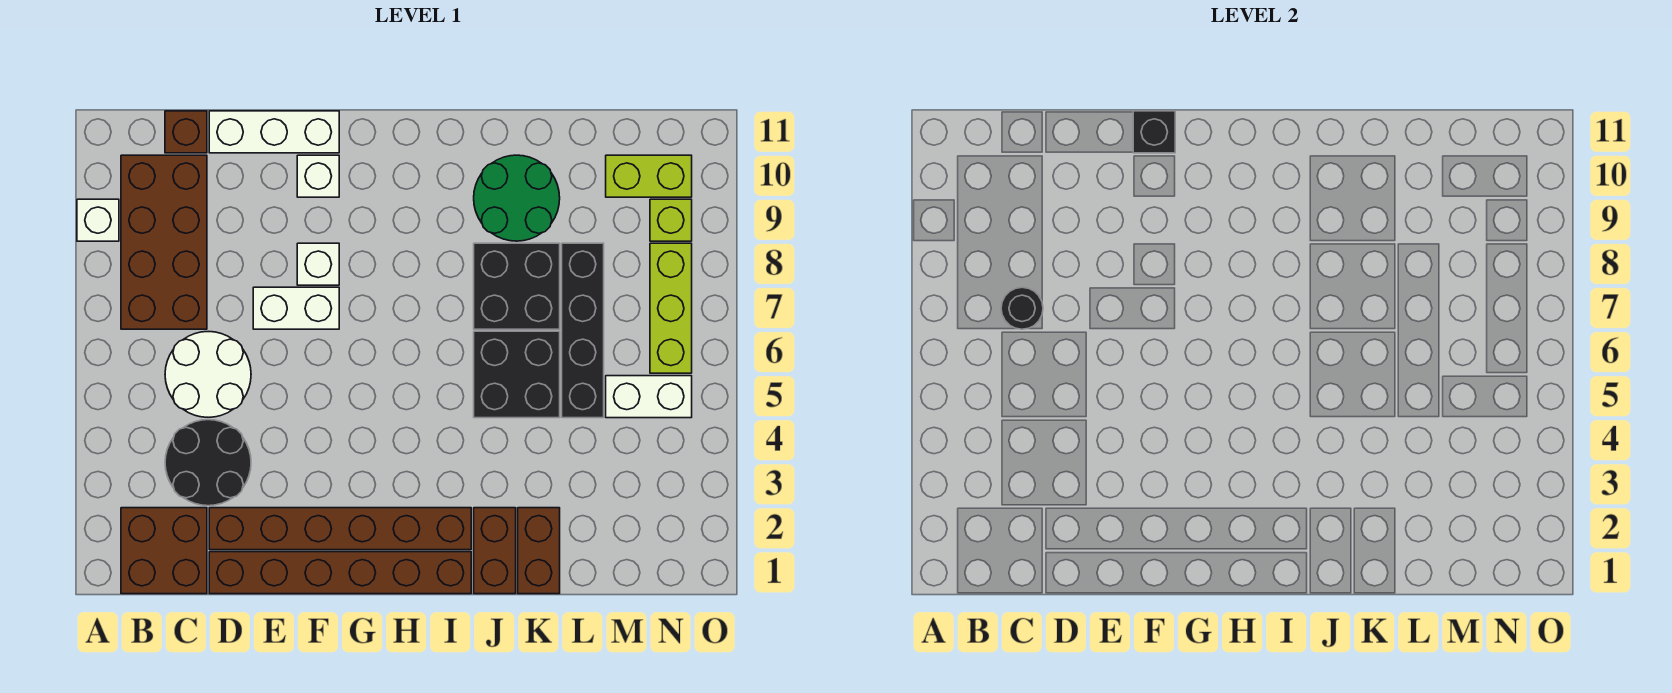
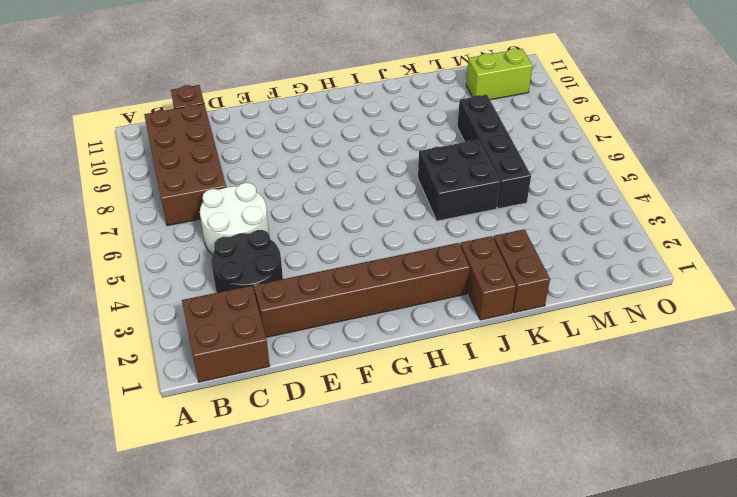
none -> white 1x1 brick [77,199,119,241]
none -> brown 1x6 brick [209,552,471,594]
none -> white 1x3 brick [209,111,339,153]

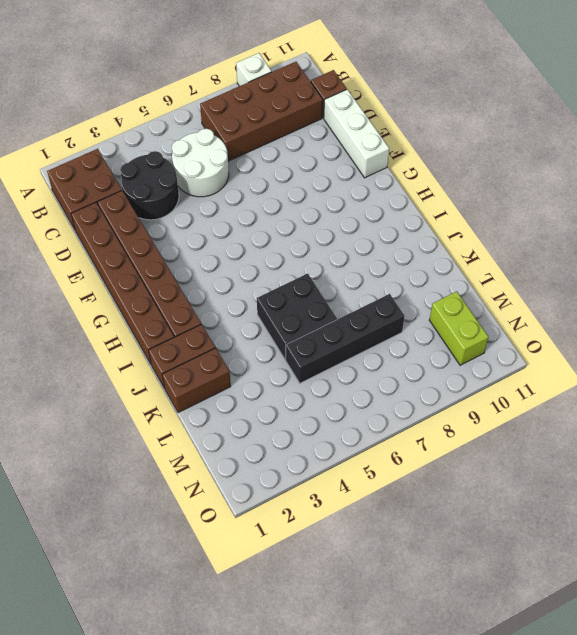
none -> white 1x2 brick [253,287,339,329]
none -> white 1x1 brick [297,243,339,285]
none -> white 1x1 brick [297,155,339,197]

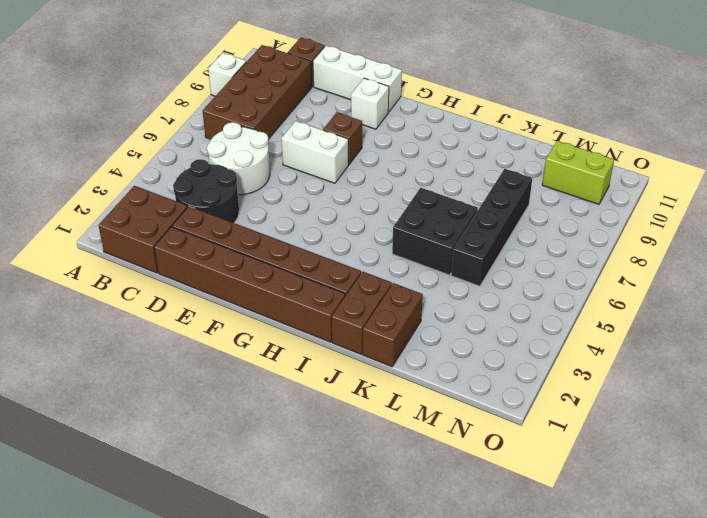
brown 1x1 brick [323,112,362,165] -> white 1x1 brick [297,243,339,285]
none -> black 2x2 brick [474,243,560,329]
none -> green 2x2 round brick [474,155,560,241]
none -> white 1x2 brick [606,376,692,418]

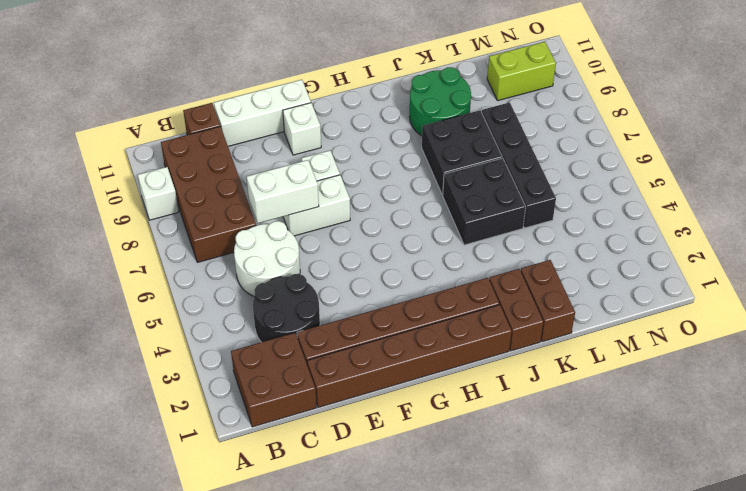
white 1x2 brick [247,160,319,223] -> white 1x2 brick moved to [606,376,692,418]
none -> lime 1x3 brick [650,243,692,373]
none -> lime 1x1 brick [650,199,692,241]
none -> black 1x1 round brick [1001,287,1043,329]

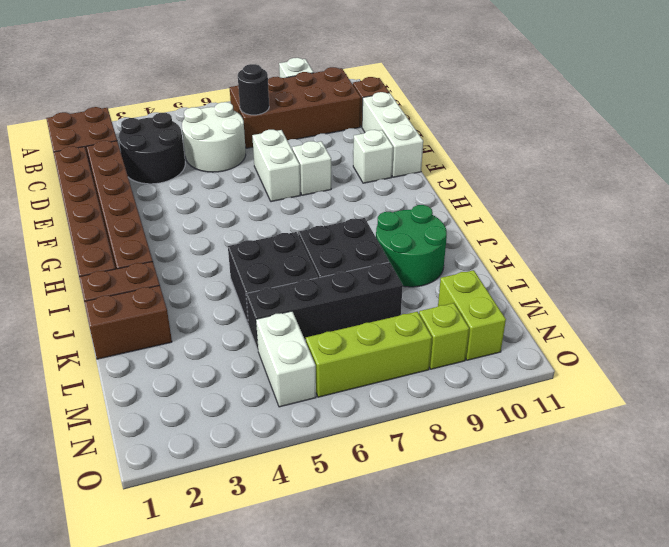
none -> black 1x1 brick [1133,111,1175,153]

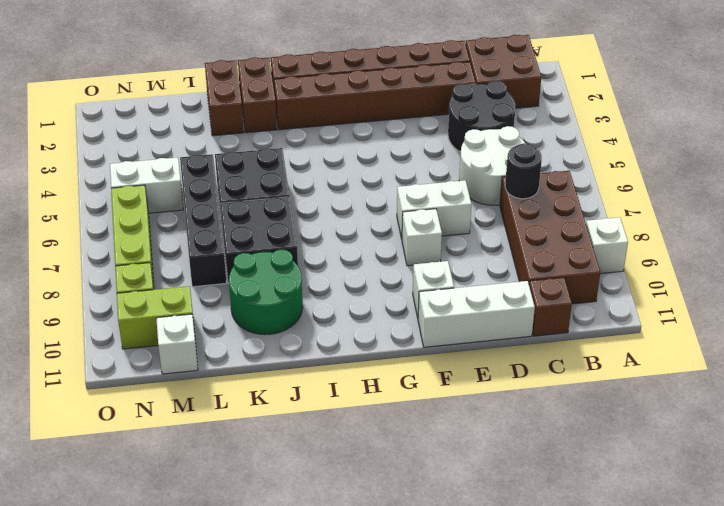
white 1x1 brick [156,314,198,374] -> none
none -> black 1x1 brick [1133,111,1175,153]

